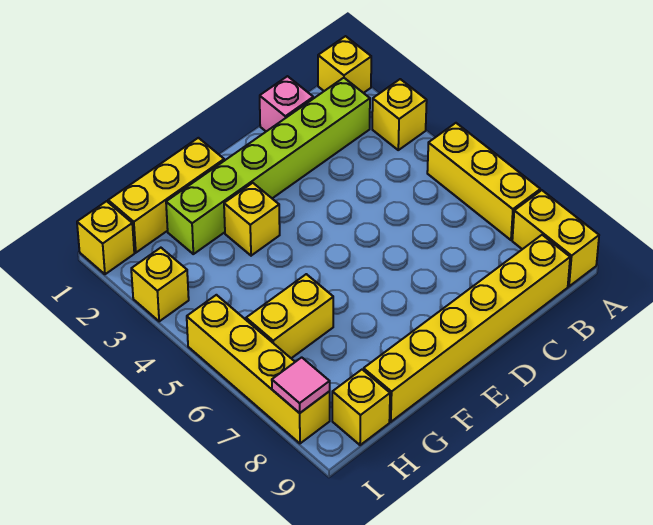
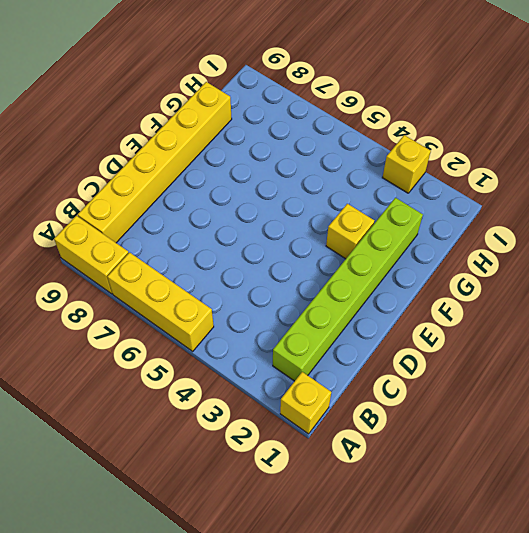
none -> yellow 1x1 brick [372,79,427,150]
none -> pink 1x1 brick [260,76,313,131]
none -> yellow 1x3 brick [108,138,224,253]

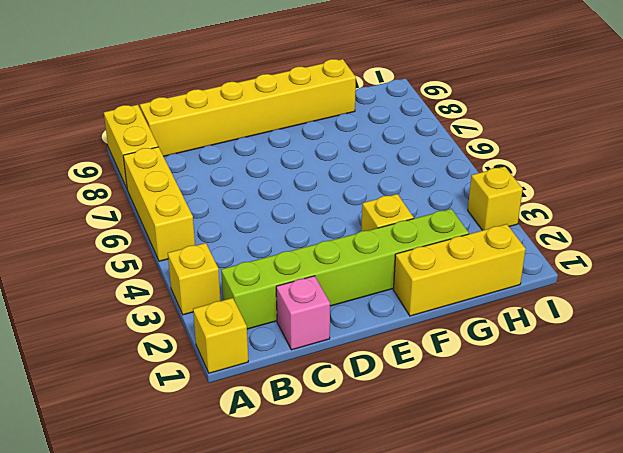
none -> yellow 1x2 brick [246,274,333,358]
none -> yellow 1x1 brick [332,370,390,445]
none -> yellow 1x1 brick [77,201,134,274]

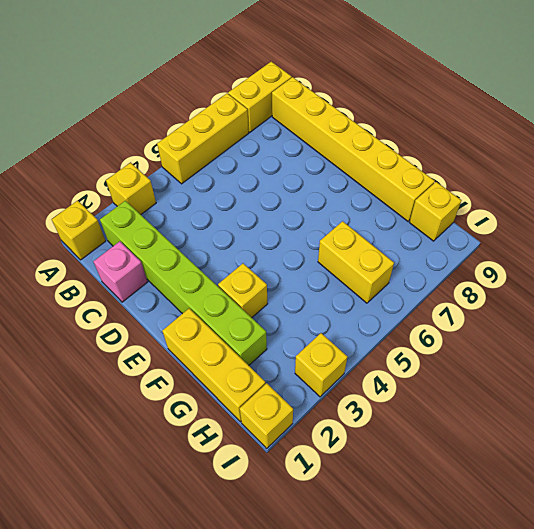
none -> yellow 1x4 brick [187,295,330,443]
none -> pink 1x1 tile [272,357,330,413]

